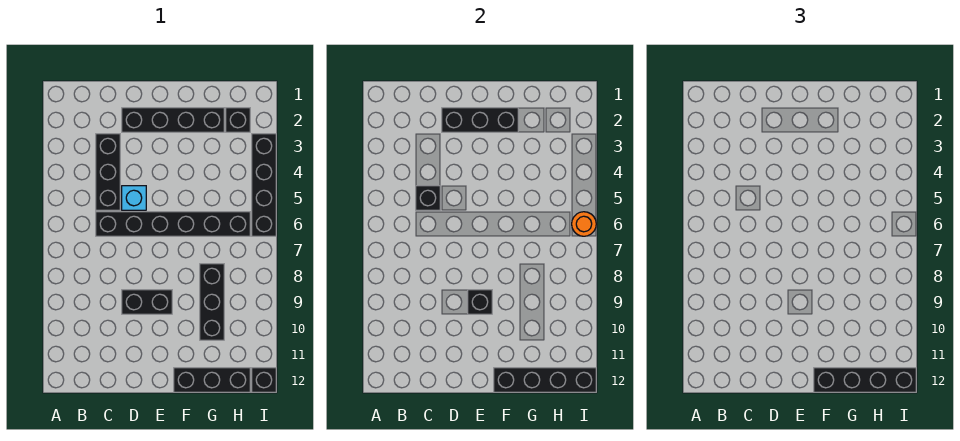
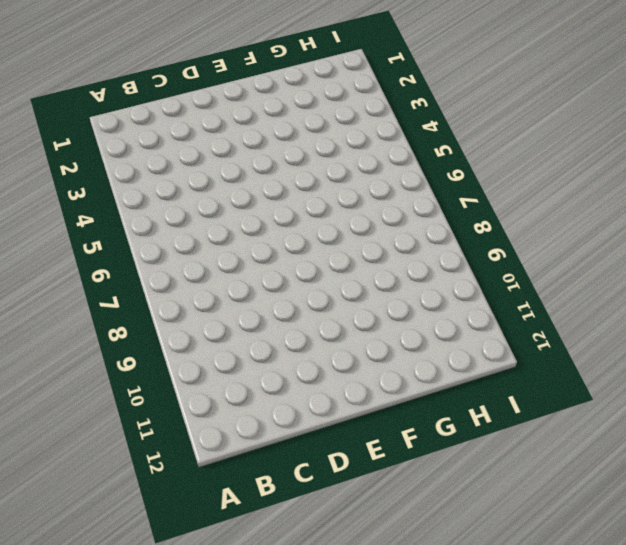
none -> black 1x3 brick [96,134,120,210]
none -> black 1x6 brick [96,212,250,236]
none -> black 1x4 brick [122,108,224,132]

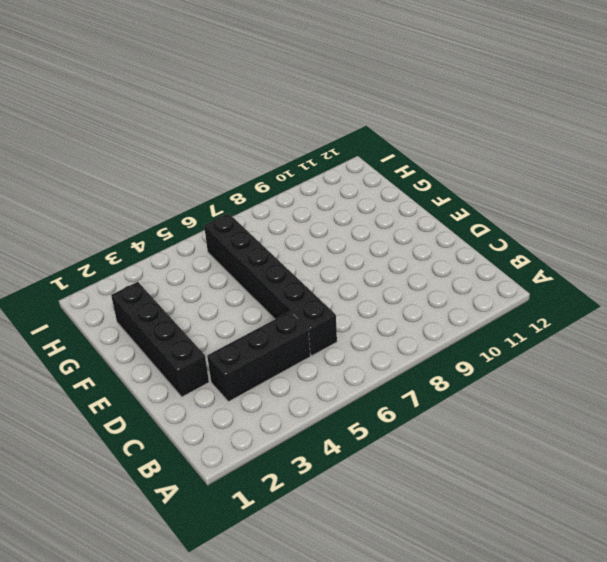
none -> cyan 1x1 brick [122,186,146,210]
none -> black 1x2 brick [122,290,172,314]
none -> black 1x3 brick [174,368,250,392]

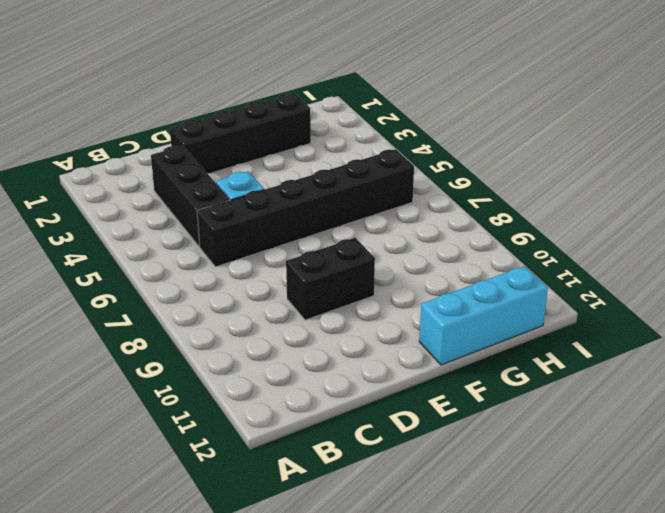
cyan 1x3 brick [419,266,548,365] -> black 1x3 brick [174,368,250,392]
none -> black 1x3 brick [200,264,224,340]
none -> black 1x1 brick [226,108,250,132]
none -> black 1x4 brick [252,134,276,236]

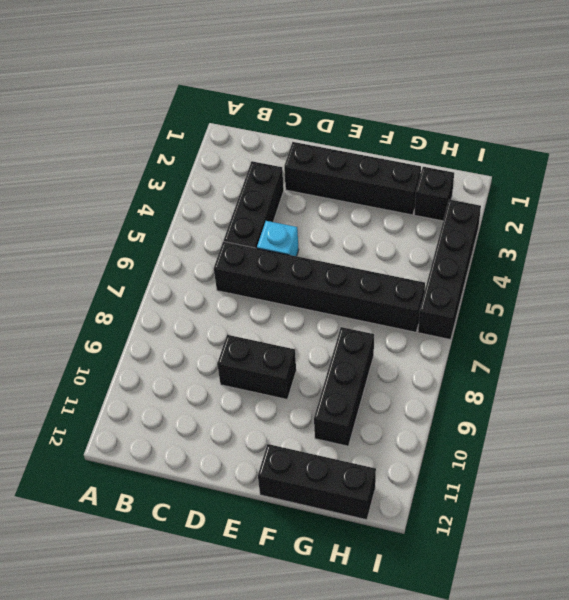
none -> black 1x1 brick [252,368,276,392]
none -> black 1x1 brick [416,186,440,210]
none -> black 1x3 brick [442,108,518,132]

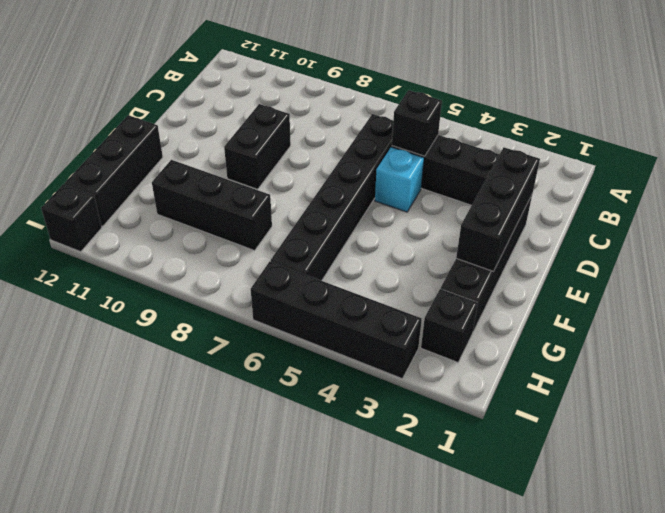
none -> black 1x1 brick [468,290,492,314]
none -> black 1x4 brick [494,368,596,392]
none -> orange 1x1 round brick [572,212,596,236]

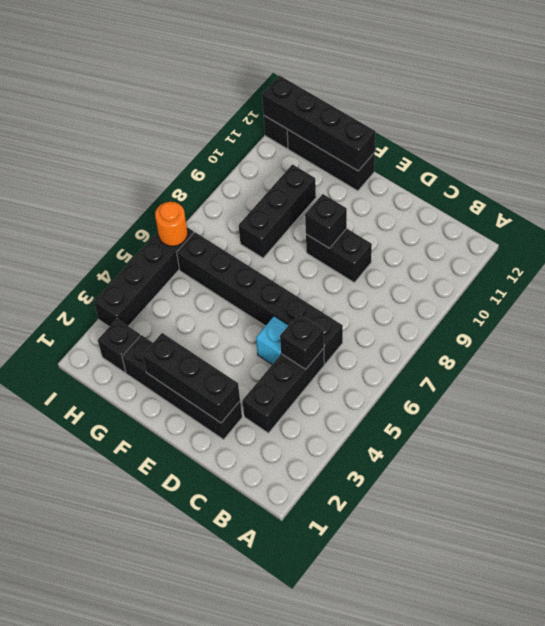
none -> black 1x4 brick [814,368,916,392]

